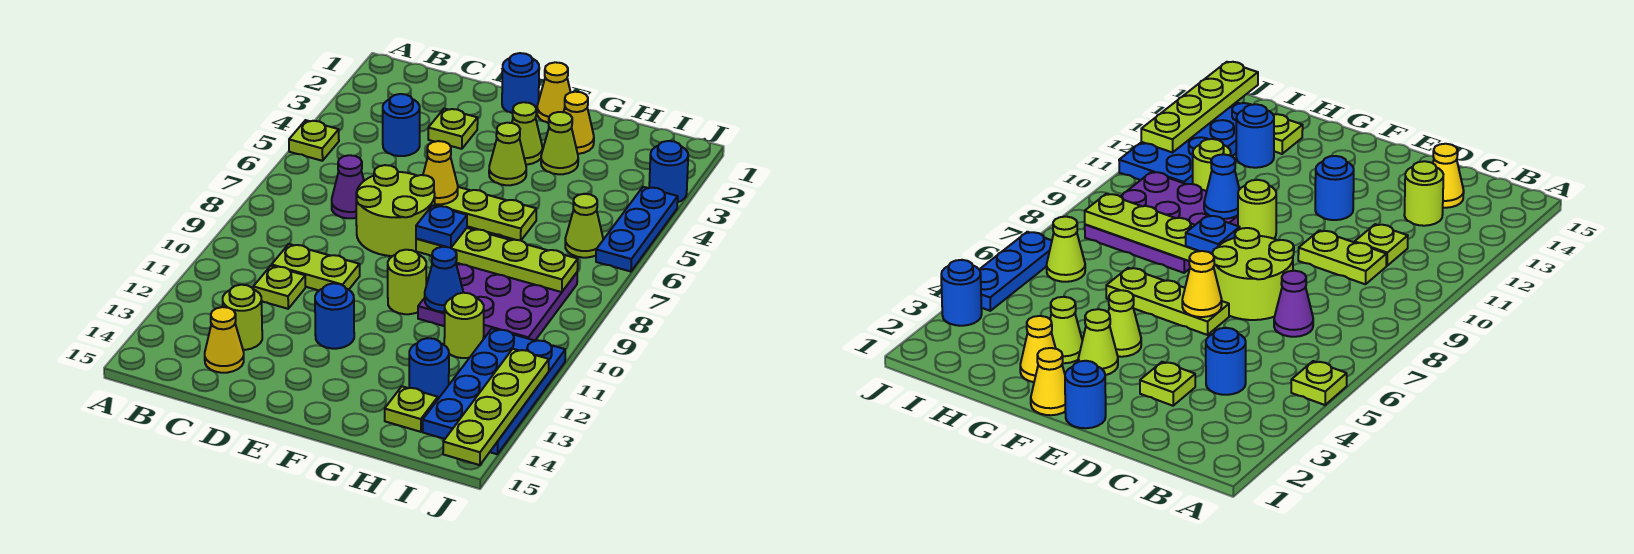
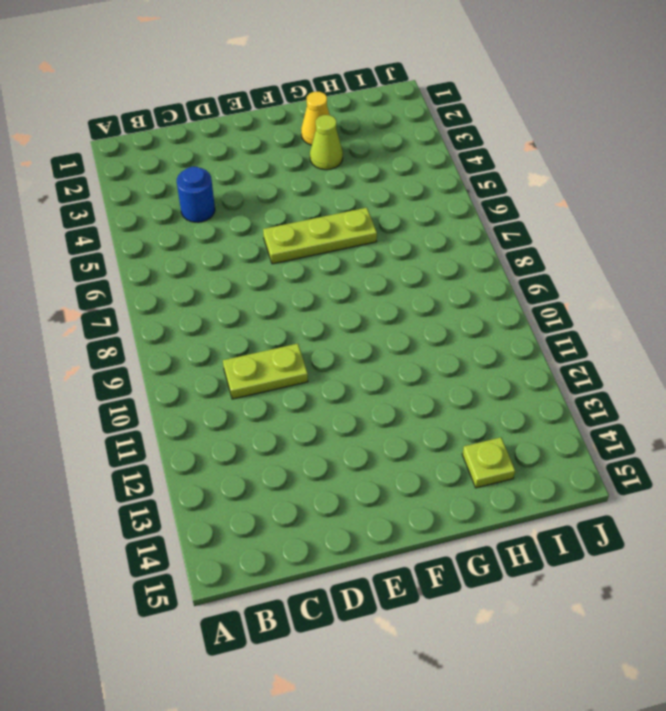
none -> lime 1x1 plate [289,120,339,161]
none -> purple 1x1 cone [332,155,364,218]
none -> lime 1x1 plate [253,266,305,309]
none -> lime 1x1 round brick [223,285,262,350]

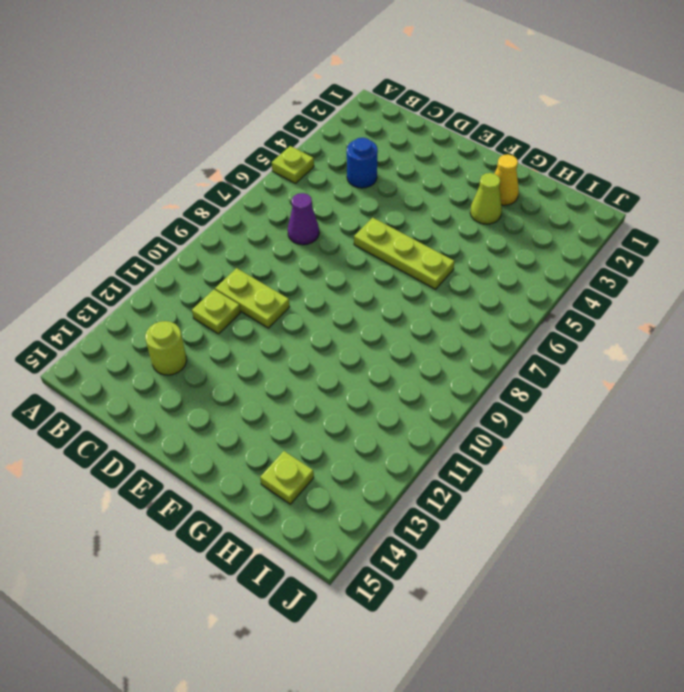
none -> yellow 1x1 cone [205,307,244,373]
none -> lime 1x1 plate [428,108,478,149]
none -> lime 2x2 round brick [356,165,435,256]
none -> blue 1x1 round brick [502,53,539,113]

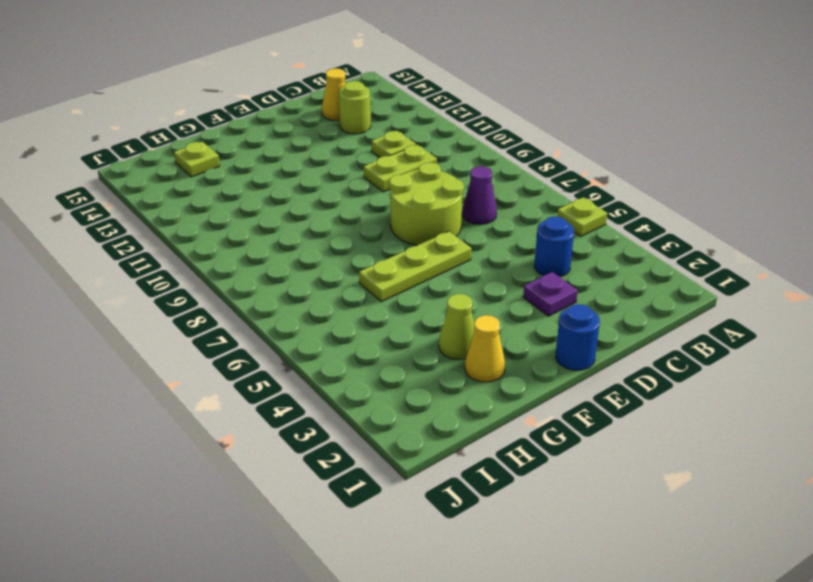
purple 1x1 plate [523,272,578,316] -> lime 1x1 plate [428,108,478,149]
none -> blue 1x1 round brick [315,283,354,349]
none -> yellow 1x1 cone [537,62,571,123]
none -> lime 1x1 cone [512,102,542,165]
none -> lime 1x1 cone [489,123,526,185]

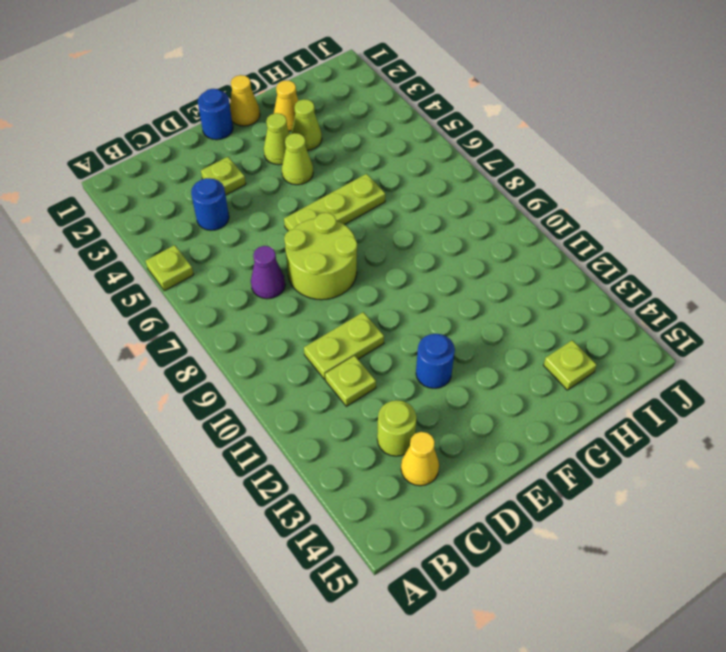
none -> lime 1x1 round brick [388,250,426,314]
none -> purple 3x3 plate [418,263,577,340]
none -> lime 1x1 round brick [444,293,484,358]
none -> blue 1x1 round brick [409,338,449,399]

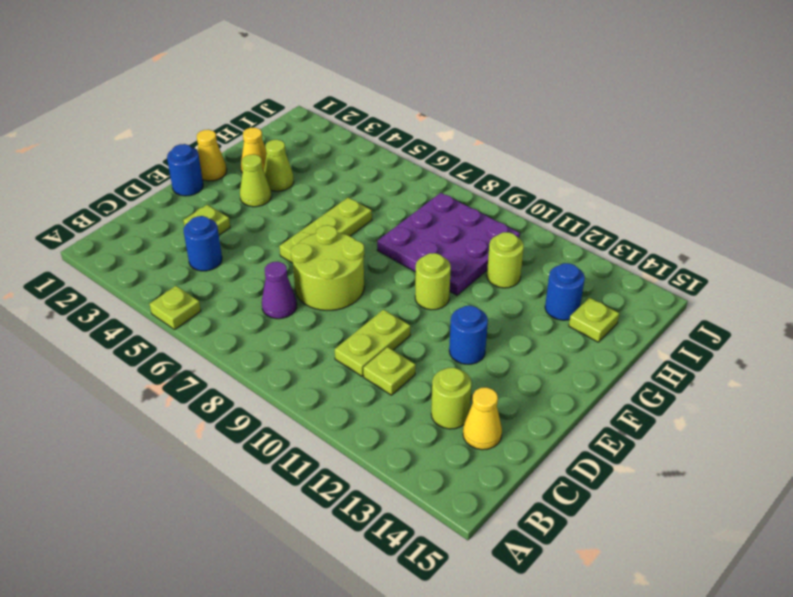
none -> lime 1x1 cone [489,123,526,185]
none -> lime 1x1 cone [565,194,603,258]
none -> blue 2x4 plate [423,329,565,454]
none -> blue 1x1 round brick [649,141,688,203]

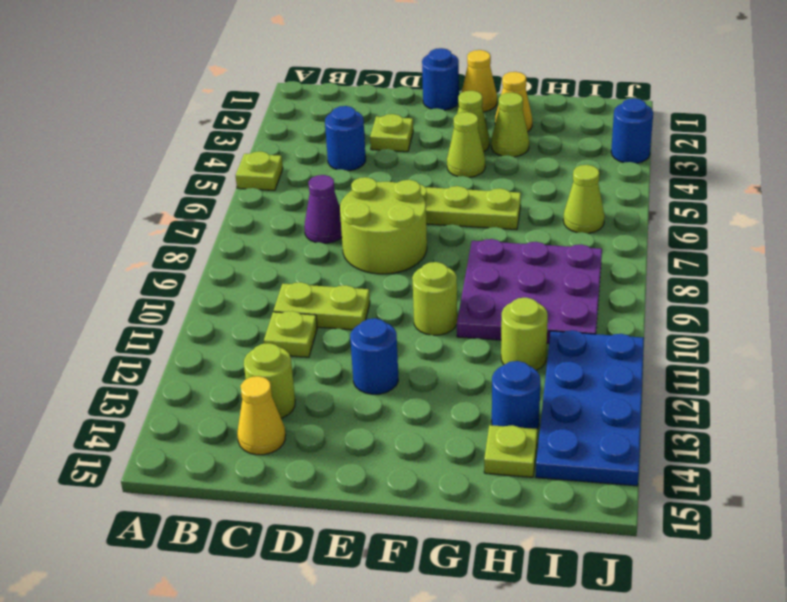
none -> blue 1x3 plate [596,187,678,272]
none -> yellow 1x1 cone [423,141,458,204]
none -> lime 1x4 plate [416,228,578,292]
none -> blue 1x1 cone [425,247,463,312]

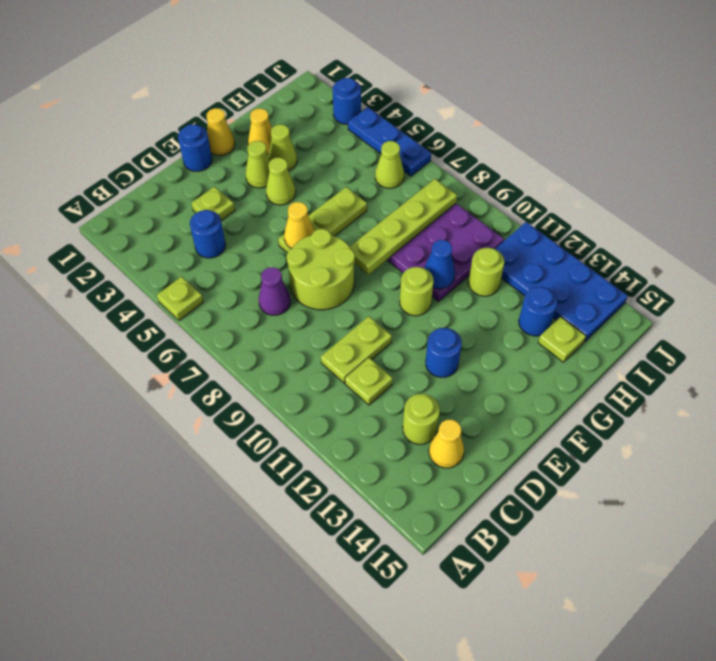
none -> lime 1x4 plate [443,349,549,465]
none -> blue 1x1 plate [416,205,467,248]

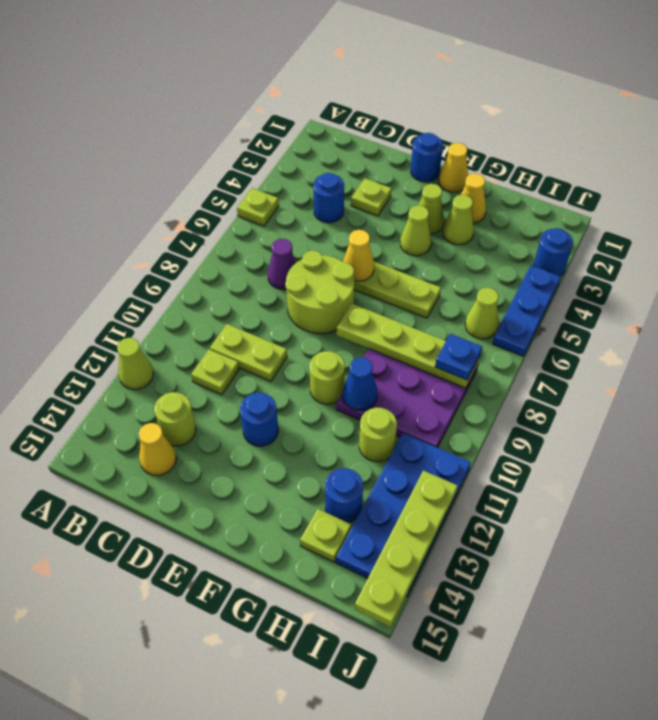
lime 1x1 cone [117,338,154,389] -> none
blue 1x1 plate [435,334,482,380] -> blue 1x1 plate moved to [416,205,467,248]

